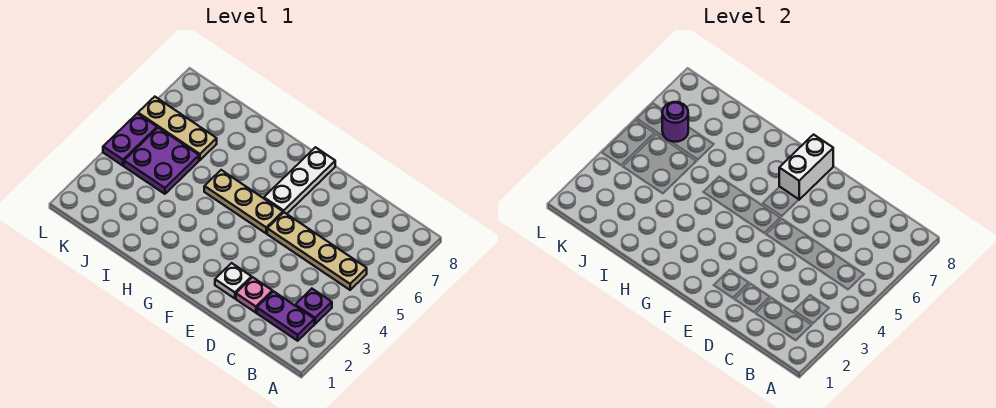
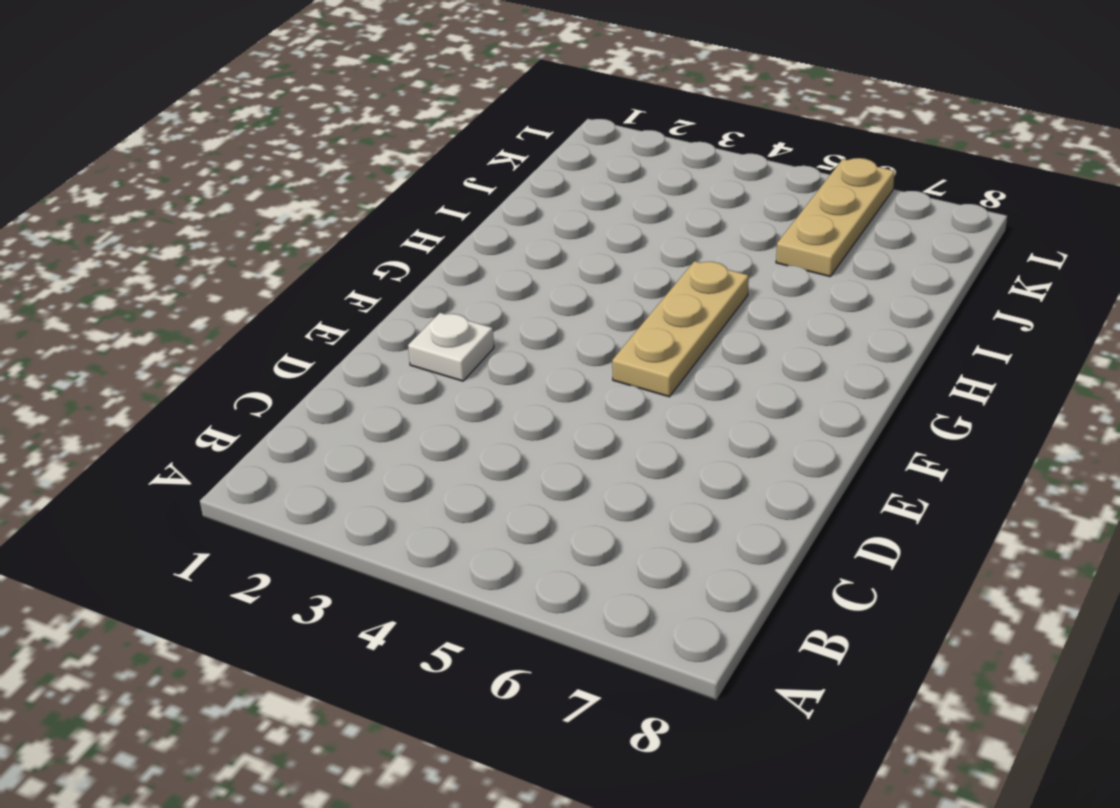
none -> purple 1x2 plate [257,291,314,341]
none -> purple 1x1 plate [295,289,332,324]
none -> tan 1x4 plate [267,212,367,290]

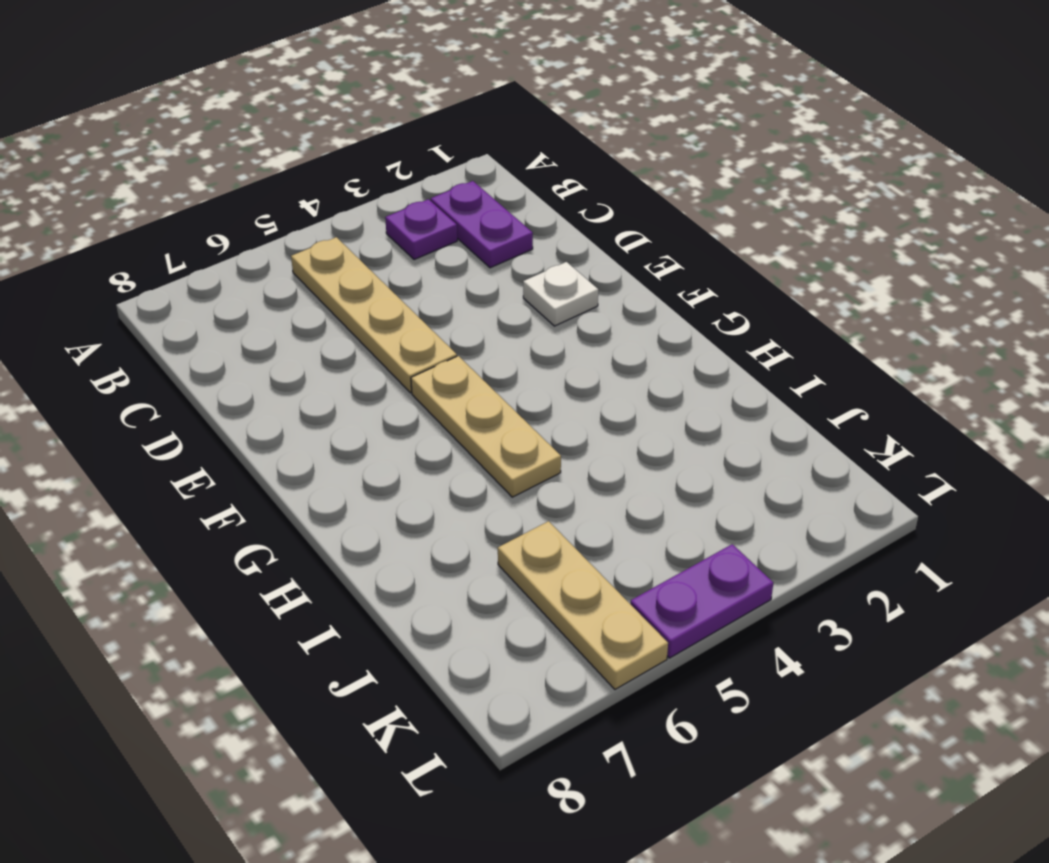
none -> pink 1x1 plate [236,277,272,313]
none -> white 1x3 plate [264,147,335,214]
none -> purple 2x2 plate [124,128,199,194]

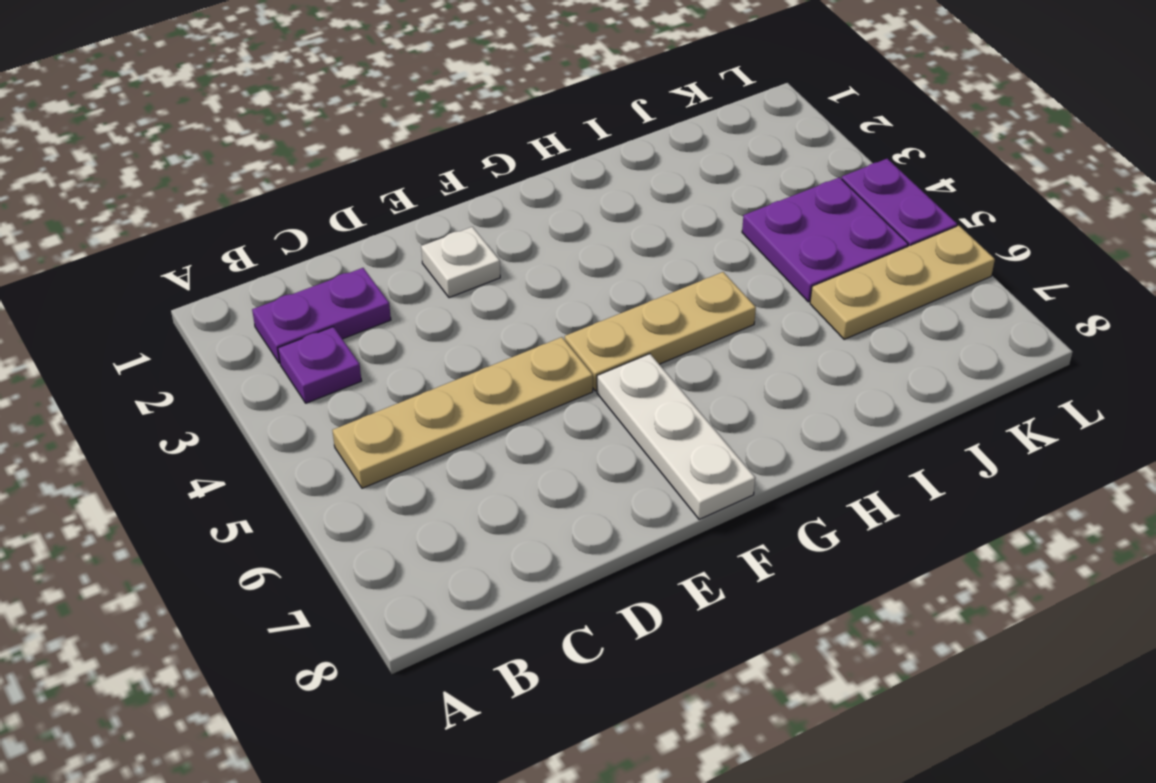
none -> pink 1x1 plate [236,277,272,313]
none -> white 1x2 brick [779,135,833,200]
none -> purple 1x1 round brick [662,102,688,142]

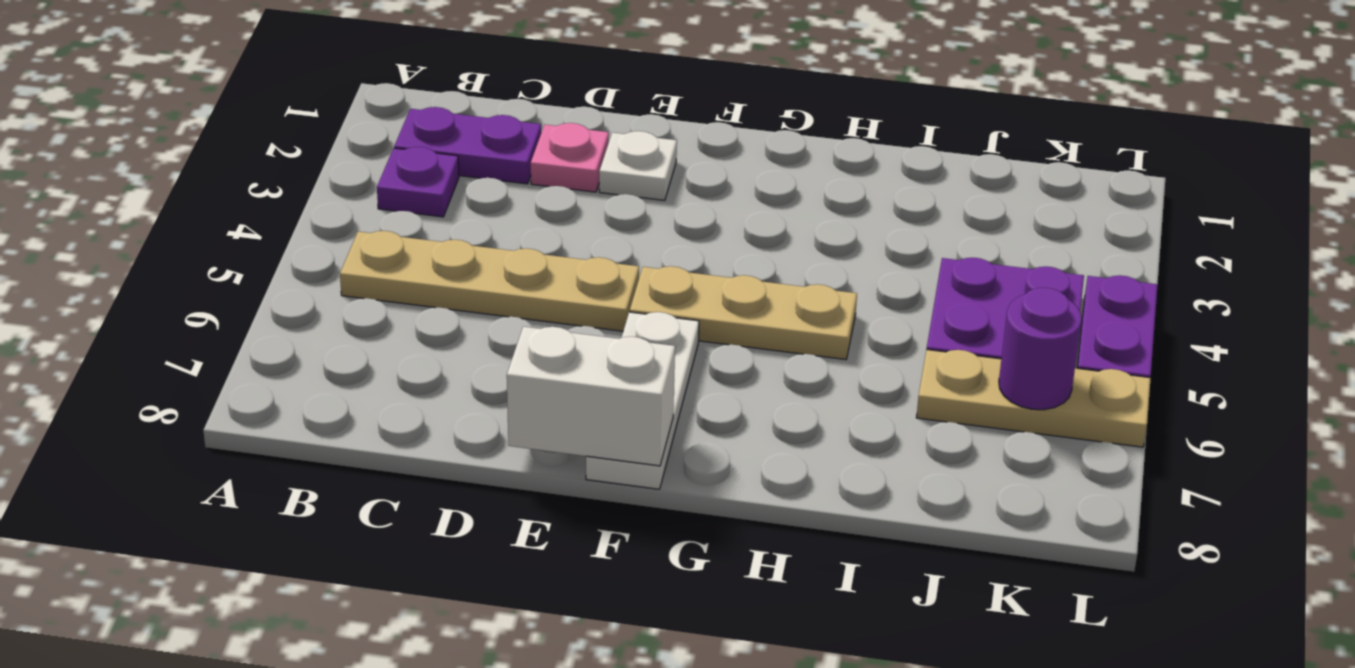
white 1x2 brick [507,327,675,466] -> white 1x2 brick turned to [779,135,833,200]

